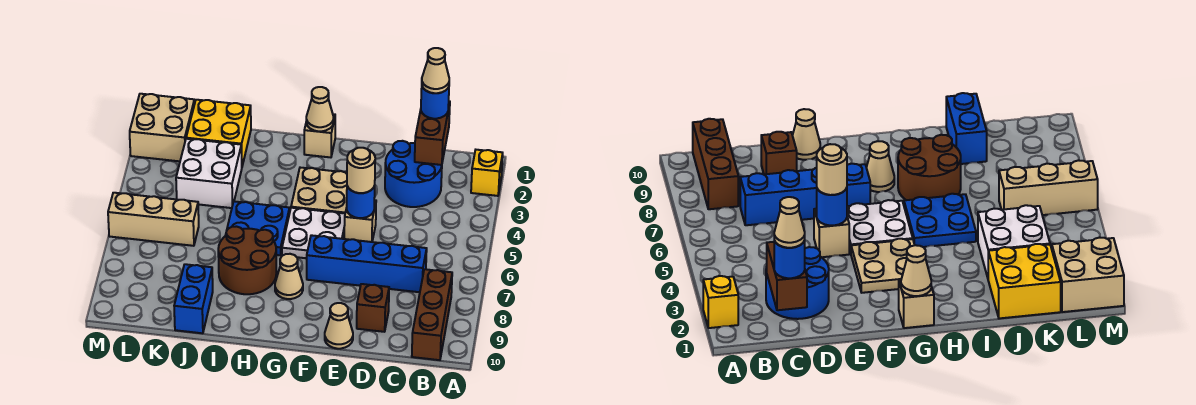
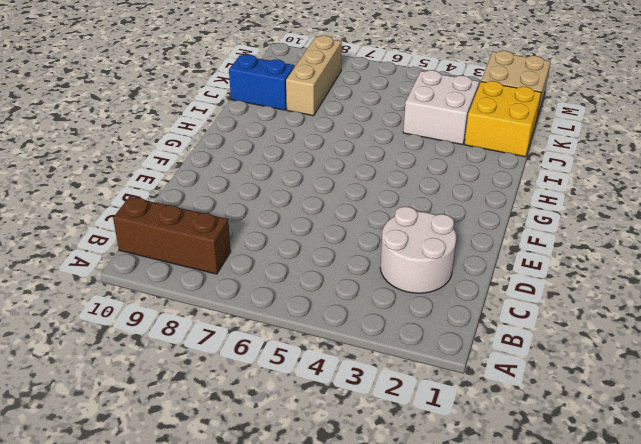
white 2x2 round brick [380,207,456,293] -> blue 2x2 round brick [385,141,442,207]
tan 1x3 brick [286,36,342,116] -> tan 1x3 brick moved to [108,193,199,246]
none -> yellow 1x1 brick [471,150,503,196]
none -> blue 1x4 brick [307,235,427,292]
none -> brown 1x1 brick [357,284,389,332]

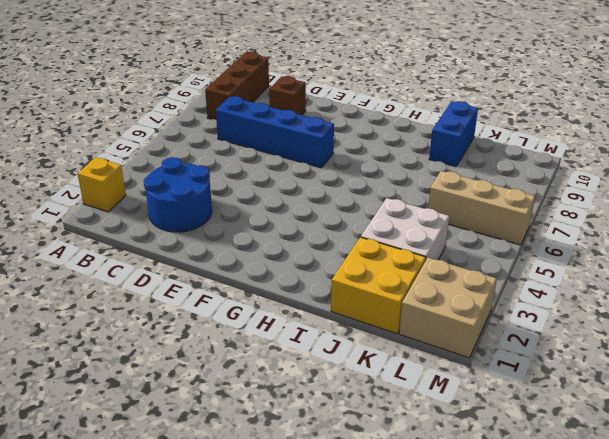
none -> tan 1x1 brick [344,200,376,242]
none -> tan 1x1 cone [325,303,353,349]
none -> tan 2x2 plate [291,168,347,213]

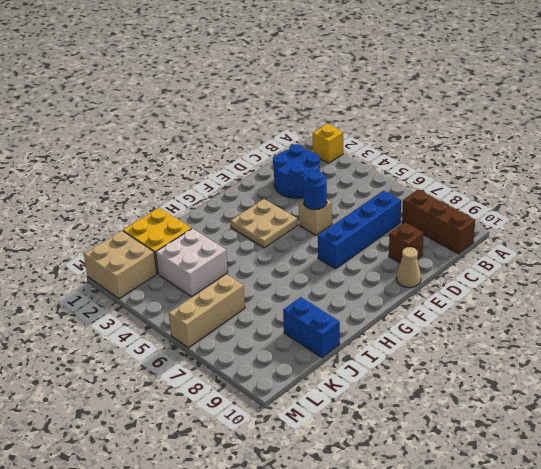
none -> white 2x2 plate [282,208,345,258]
none -> tan 1x1 brick [304,114,335,157]
none -> tan 1x1 cone [275,254,303,299]

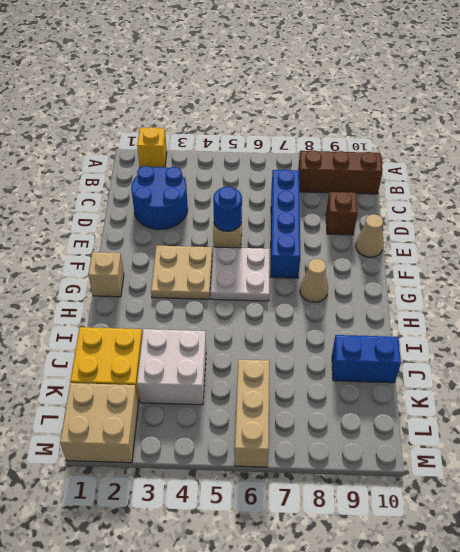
none -> blue 2x2 plate [225,201,290,255]
none -> brown 2x2 round brick [218,226,276,294]
none -> brown 1x2 brick [415,101,450,165]

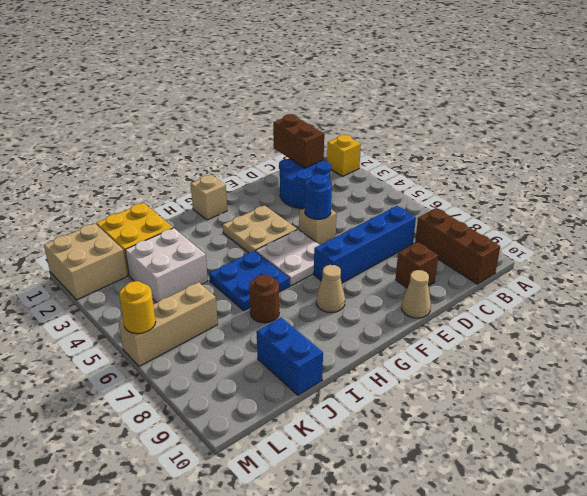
brown 1x1 round brick [249,275,279,323] -> brown 2x2 round brick [218,226,276,294]
yellow 1x1 round brick [119,281,156,334] -> none
none -> tan 1x1 cone [306,87,333,131]
none -> blue 1x1 round brick [421,87,449,119]
none -> tan 1x1 round brick [347,148,375,193]

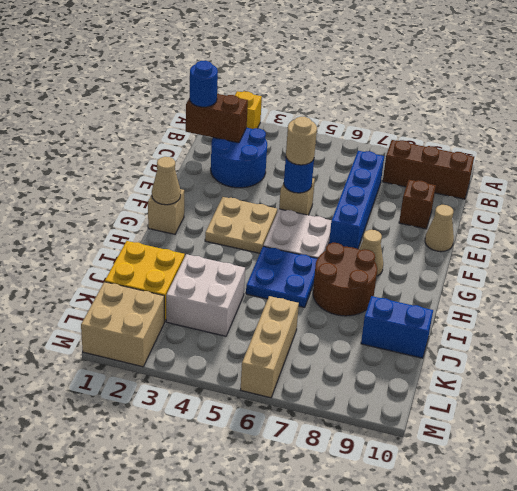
none -> tan 1x1 cone [422,48,449,93]

